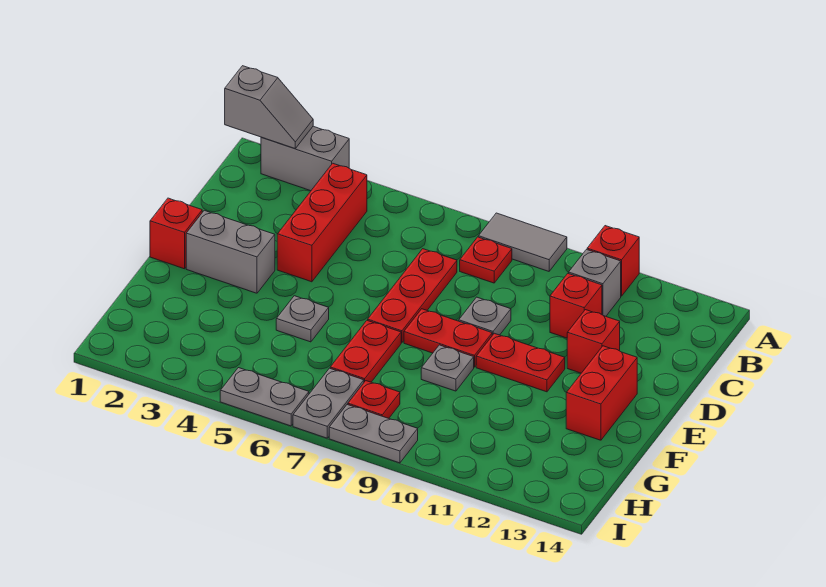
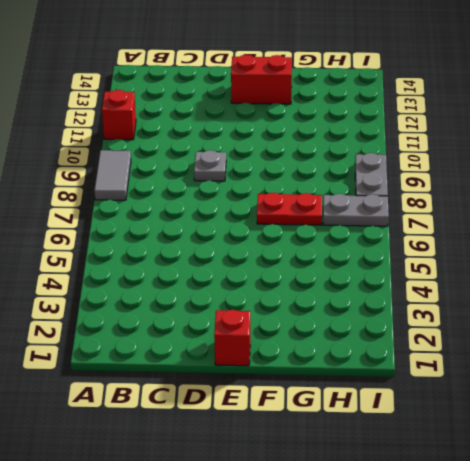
none -> grey 1x2 brick [261,126,349,191]
none -> red 1x3 brick [277,163,367,282]
none -> red 1x1 plate [460,237,512,283]

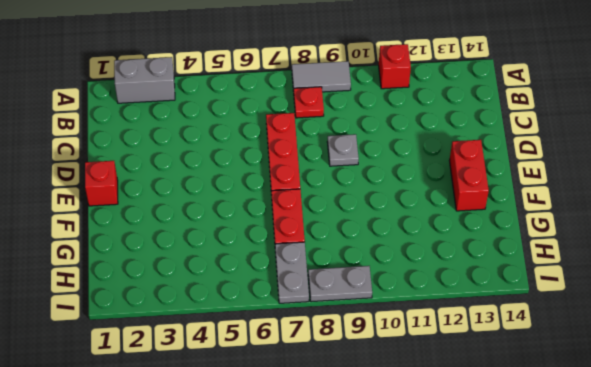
none -> red 1x3 brick [277,163,367,282]
none -> grey 1x1 brick [569,250,621,316]
none -> red 1x1 brick [550,273,602,338]

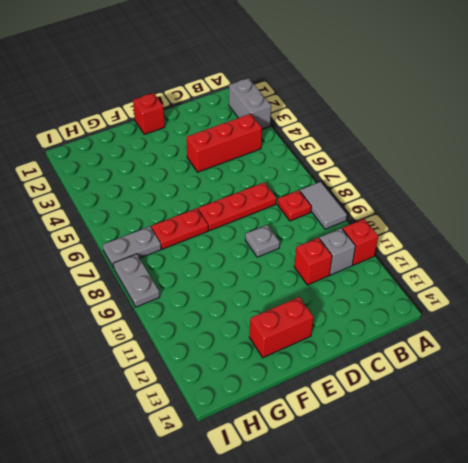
none -> red 1x1 brick [567,310,620,373]
none -> grey 1x2 brick [186,210,275,293]
none -> red 1x2 plate [404,309,492,367]

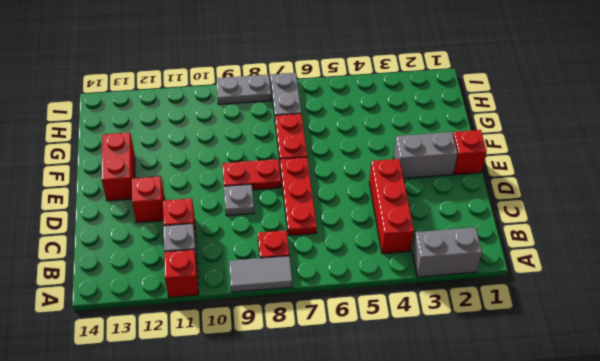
none -> red 1x2 plate [476,333,565,392]
none -> grey 1x1 plate [276,296,329,342]
none -> grey 1x1 plate [421,345,474,391]

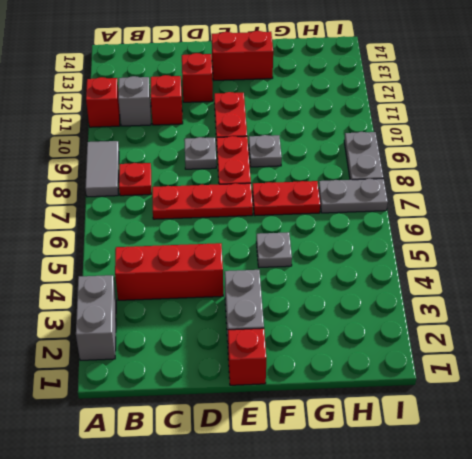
none -> red 1x1 plate [348,381,400,418]
none -> grey 1x2 plate [220,368,309,426]
none -> grey 1x2 slope [225,66,313,149]

